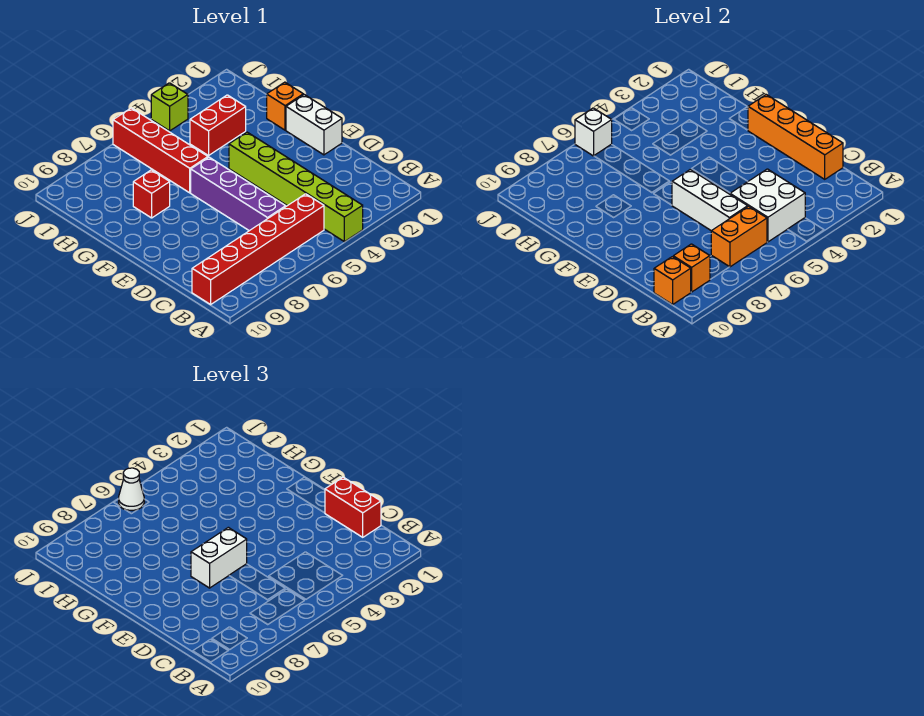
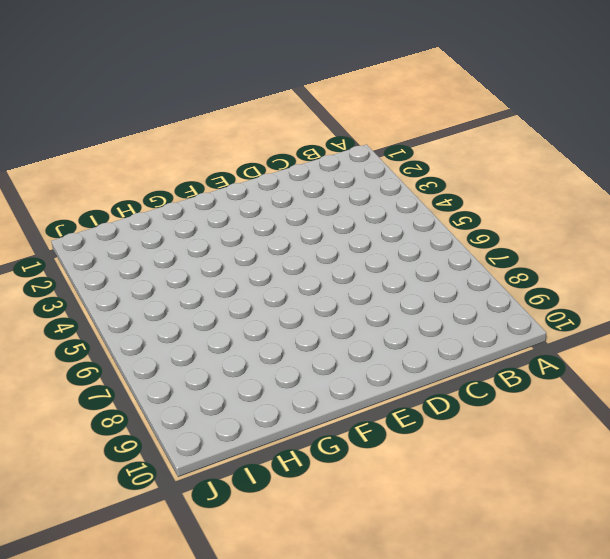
none -> lime 1x6 brick [229,132,363,242]
none -> red 1x6 brick [192,194,324,304]
none -> purple 1x4 brick [191,157,286,231]

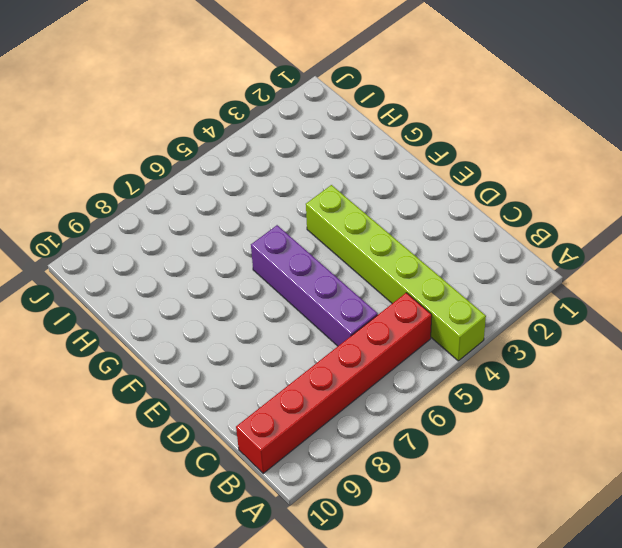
none -> white 1x2 brick [286,95,342,155]
none -> orange 1x1 brick [267,82,303,130]
none -> red 1x4 brick [113,108,208,193]

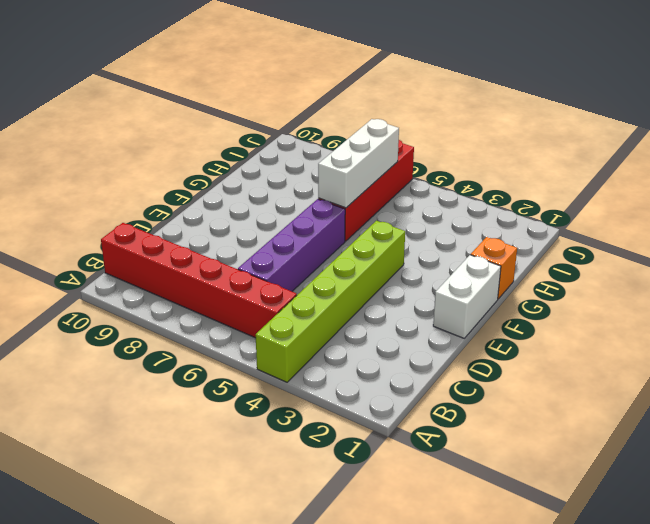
white 1x3 brick [318,119,399,208] -> white 1x3 brick moved to [672,169,748,231]
none -> red 1x1 brick [133,170,170,218]
none -> red 1x2 brick [190,95,246,155]
none -> lime 1x1 brick [151,83,188,131]

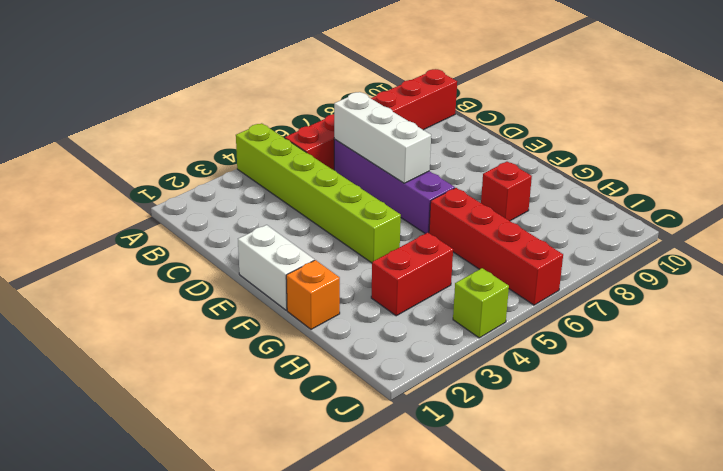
none -> white 2x2 brick [730,169,805,242]
none -> orange 1x2 brick [711,206,767,267]
none -> orange 1x1 brick [673,244,710,292]

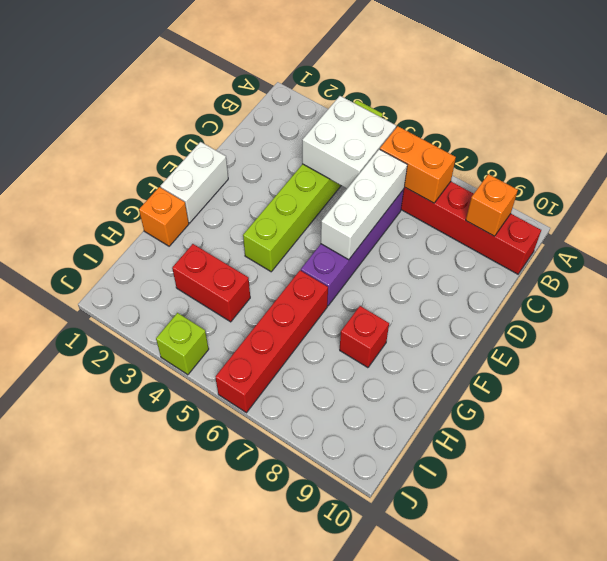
none -> orange 1x1 brick [654,257,691,304]
none -> orange 1x4 brick [748,95,843,179]
none -> white 1x1 brick [575,108,612,156]

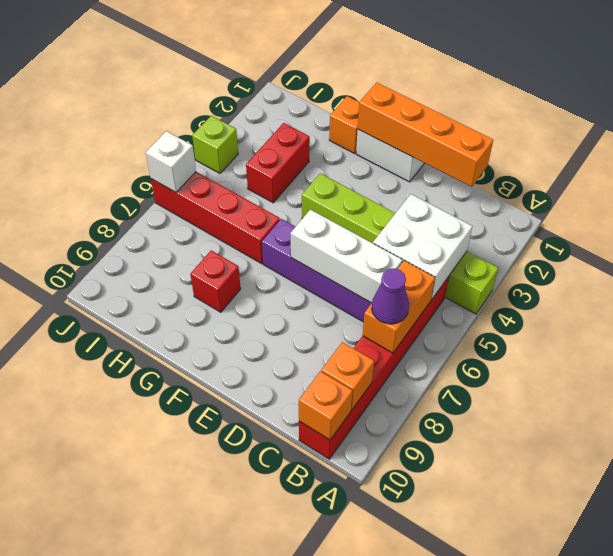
purple 1x1 cone [372,268,409,324] -> none
none -> red 1x2 brick [325,477,381,537]
none -> white 1x2 brick [191,527,247,588]
none -> white 1x1 cone [119,468,144,510]

